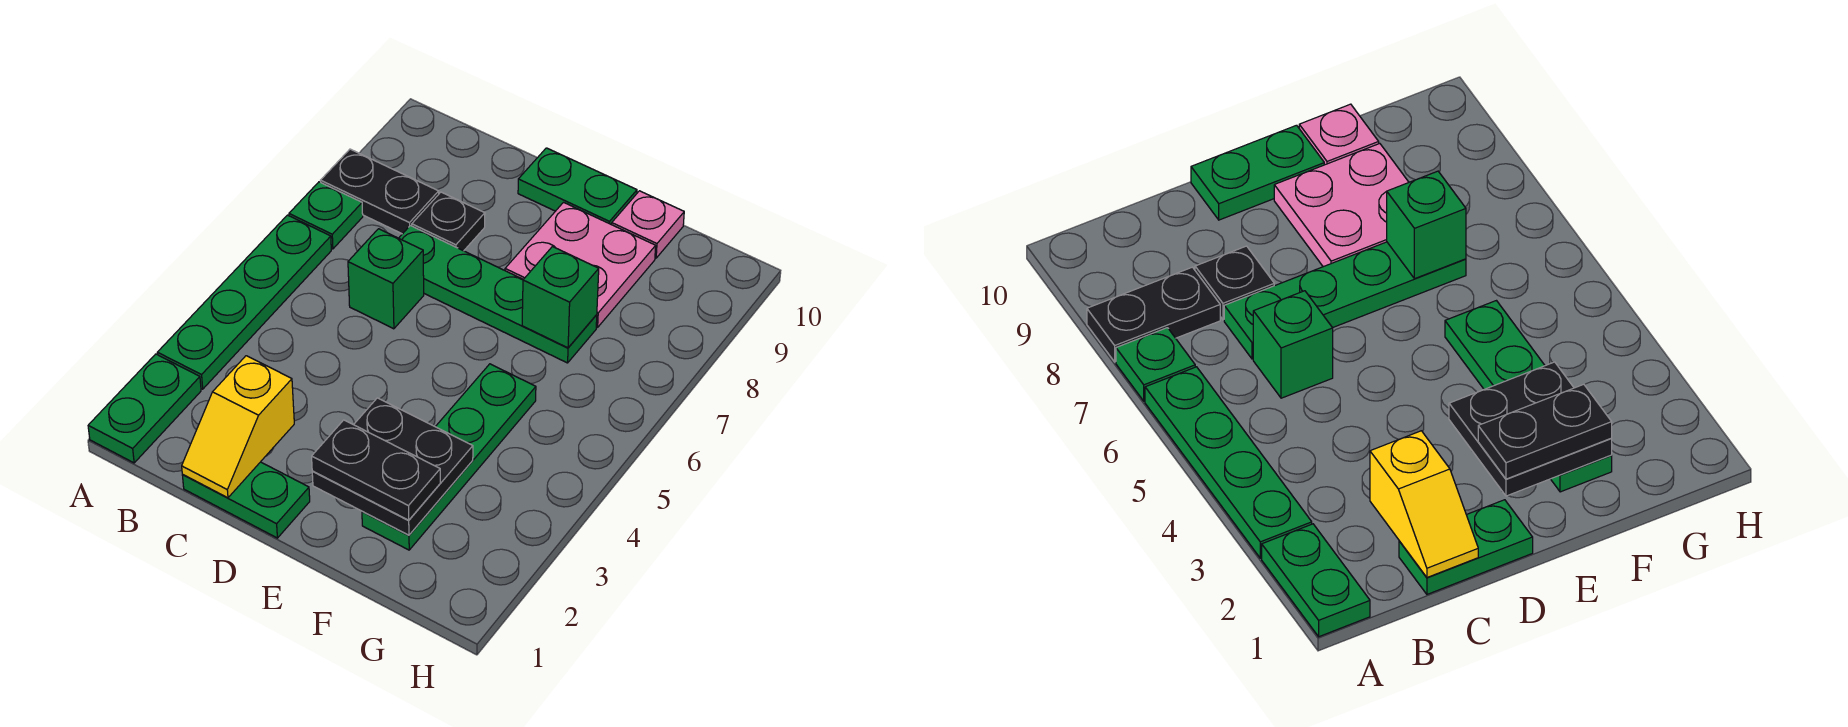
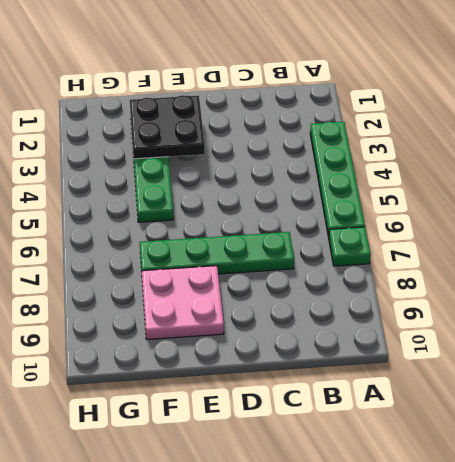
none -> green 1x2 plate [88,354,201,463]
none -> black 1x2 plate [320,149,439,234]
none -> green 1x2 plate [182,462,310,538]

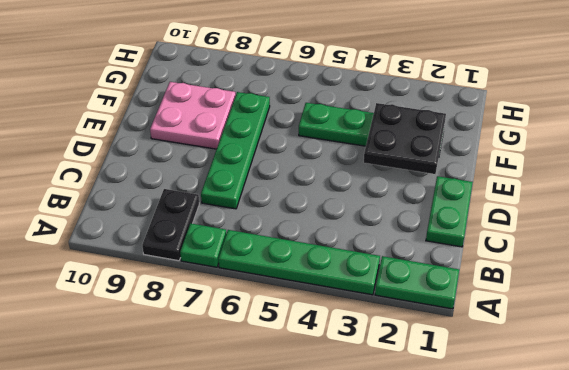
none -> green 1x1 brick [348,229,424,329]
none -> black 1x1 plate [412,192,485,251]
none -> green 1x2 plate [518,148,637,225]

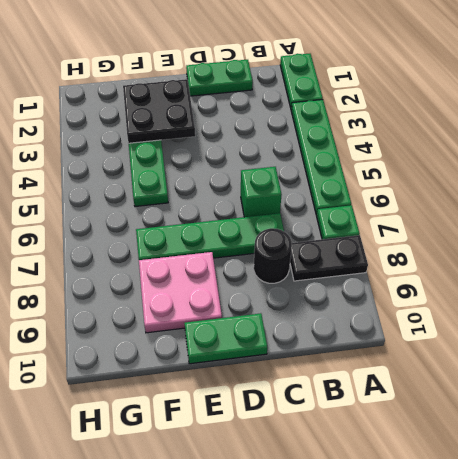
black 1x1 round brick [254,228,292,283] -> black 1x1 plate [412,192,485,251]
none -> pink 1x1 plate [612,191,684,258]
none -> yellow 1x2 slope [182,356,294,498]
none -> green 1x1 brick [522,247,599,348]

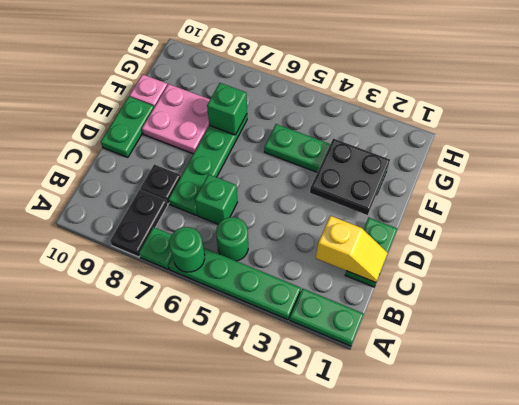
green 1x1 round brick [170,227,205,272] -> none
green 1x1 round brick [216,217,248,261] -> none
none -> black 1x2 plate [312,420,440,520]

